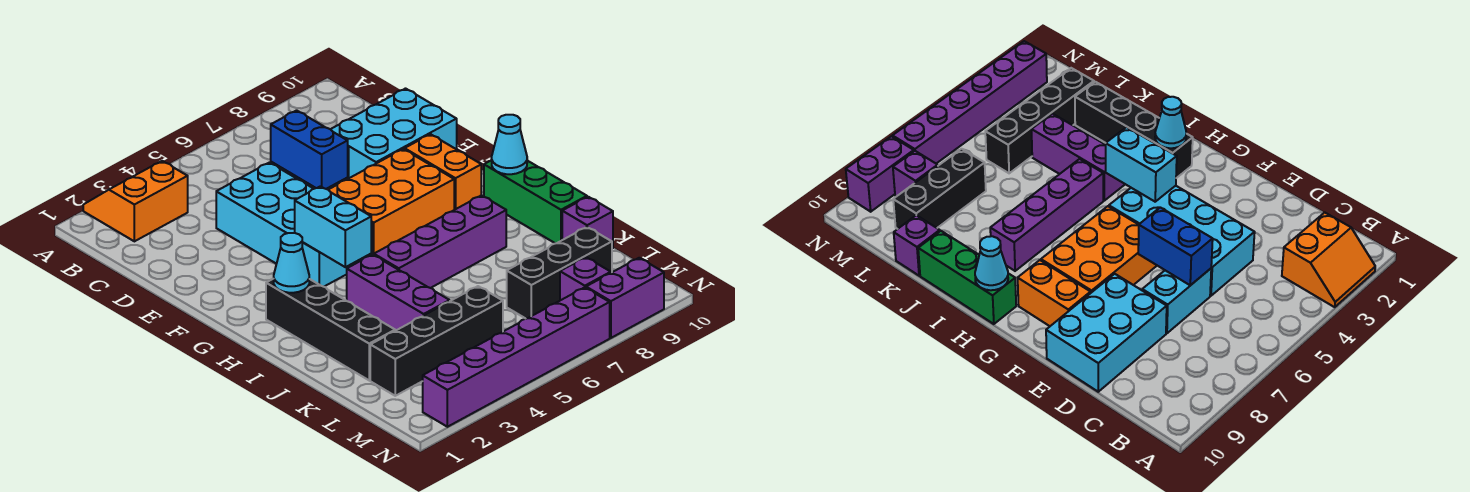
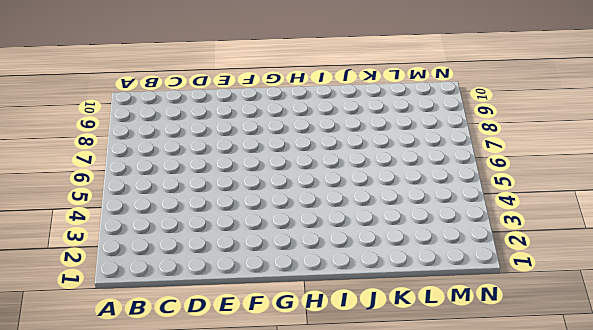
none -> orange 2x2 slope [83,161,188,241]
none -> cyan 2x4 brick [216,163,373,287]
none -> cyan 1x2 brick [1142,269,1211,333]

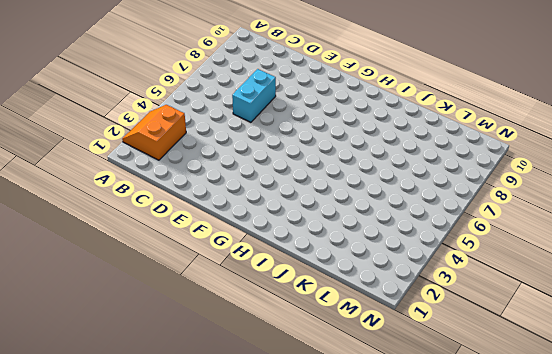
none -> cyan 2x4 brick [216,163,373,287]
none -> cyan 2x3 brick [331,89,457,178]
none -> orange 2x3 brick [329,149,454,255]

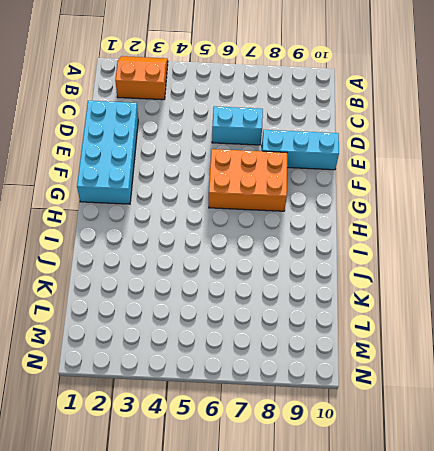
cyan 2x4 brick [77,101,138,204] -> cyan 2x4 brick moved to [216,163,373,287]
cyan 1x3 brick [262,130,339,170] -> cyan 2x3 brick [331,89,457,178]
none -> orange 1x2 brick [405,134,481,210]
none -> black 1x4 brick [266,279,395,380]
none -> green 1x3 brick [484,160,587,244]

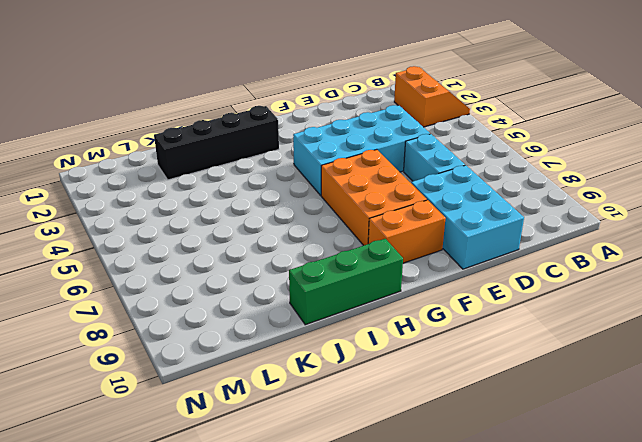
none -> purple 1x3 brick [347,254,450,331]
none -> purple 1x4 brick [374,195,506,288]
none -> purple 1x1 brick [562,197,613,248]

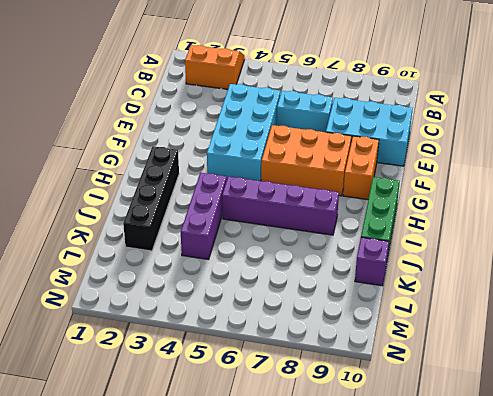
none -> black 1x4 brick [370,286,503,396]
none -> black 1x3 brick [507,227,612,319]
none -> purple 1x1 brick [560,257,611,300]

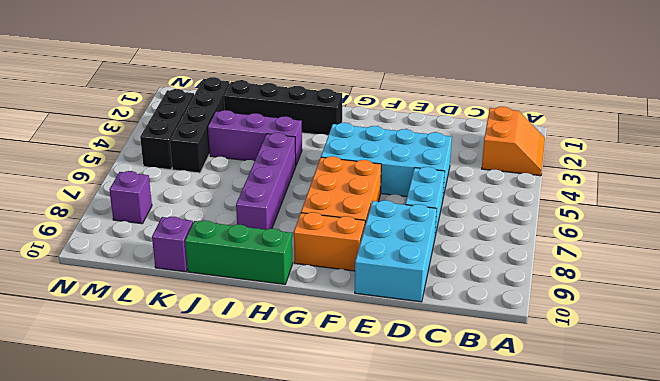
black 1x3 brick [140,89,194,170] -> black 1x3 brick moved to [507,227,612,319]
none -> purple 1x6 brick [423,287,610,427]
none -> purple 1x2 brick [586,258,664,338]
none -> blue 1x2 brick [271,110,348,189]

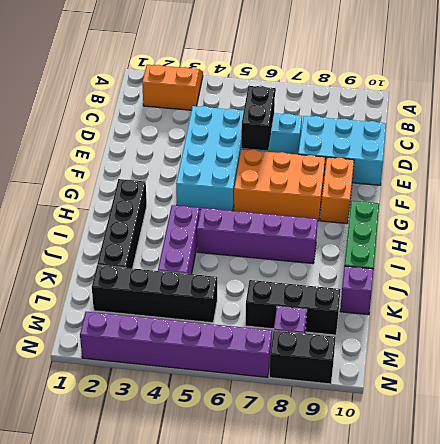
black 1x2 brick [241,86,275,151] -> blue 1x2 brick [271,110,348,189]
black 1x2 brick [269,330,335,384] -> purple 1x2 brick [586,258,664,338]
none -> cyan 1x2 brick [295,186,371,267]
none -> cyan 1x1 cone [274,233,309,293]
none -> cyan 1x1 cone [492,115,527,174]

